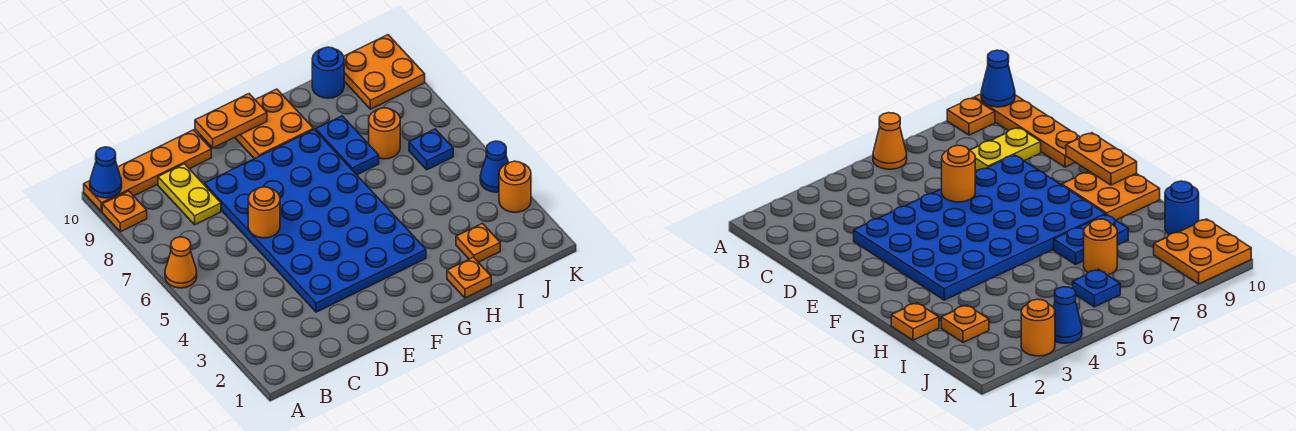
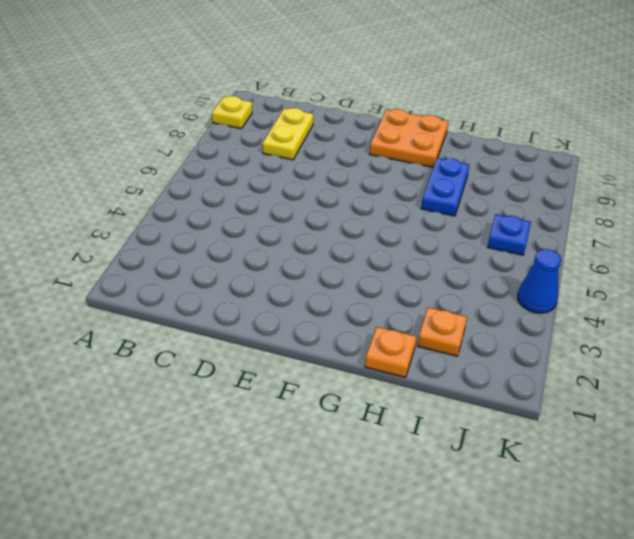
yellow 1x1 plate [212,96,252,129] -> orange 1x1 plate [102,191,147,232]
none -> orange 1x1 cone [165,237,197,288]
none -> orange 1x4 plate [84,130,211,212]
none -> blue 4x6 plate [205,129,426,312]

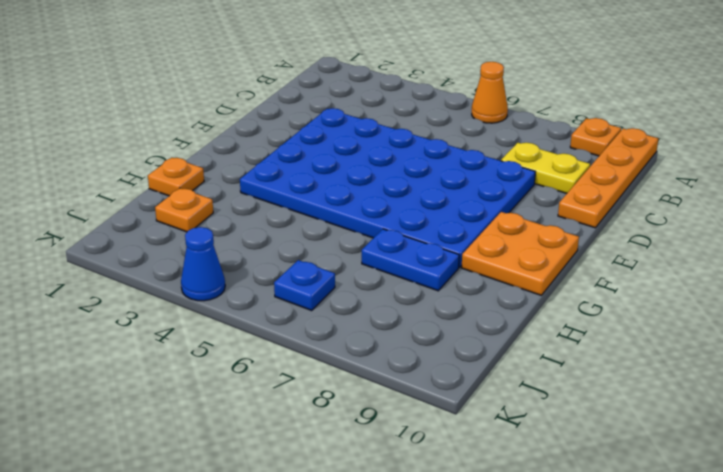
none -> orange 1x1 round brick [369,108,400,159]
none -> blue 1x1 round brick [312,47,344,98]
none -> orange 2x2 plate [344,35,425,109]

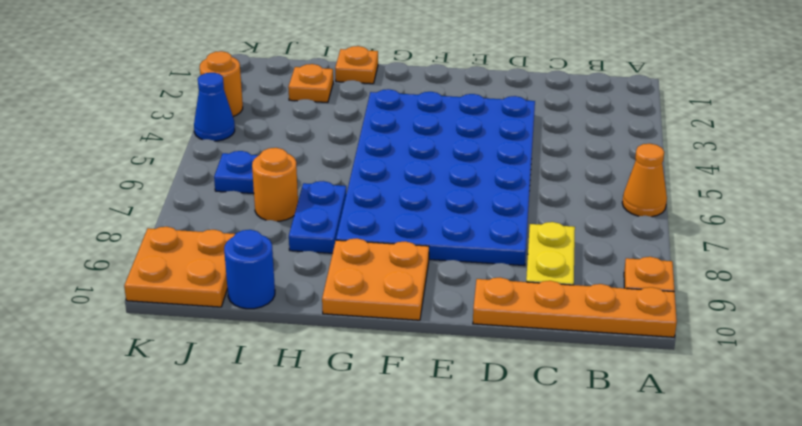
none -> blue 1x1 cone [90,147,122,198]
none -> orange 1x1 round brick [248,187,280,238]
none -> orange 1x2 plate [195,94,267,148]

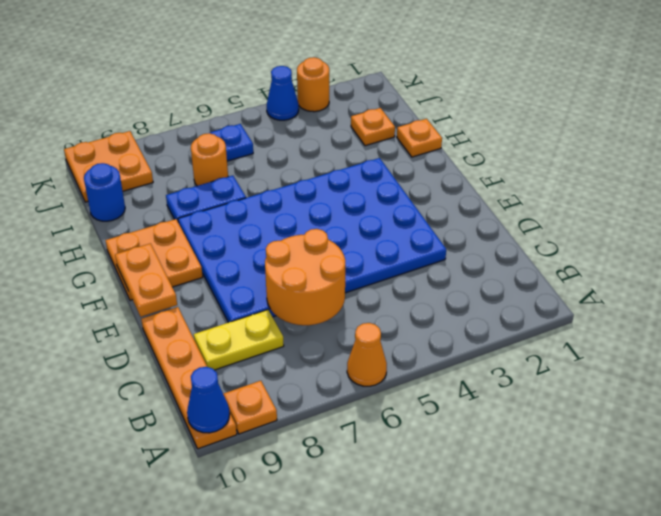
orange 2x2 round brick [265,229,345,325] -> orange 1x1 round brick [248,187,280,238]

